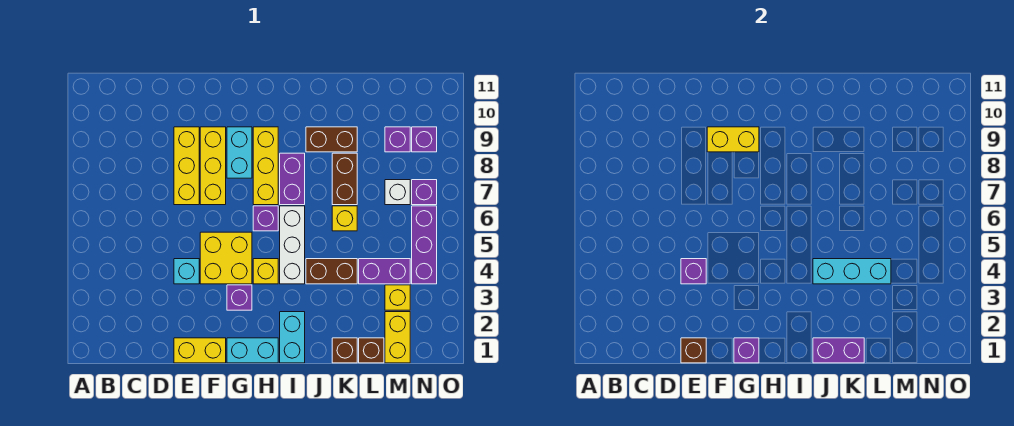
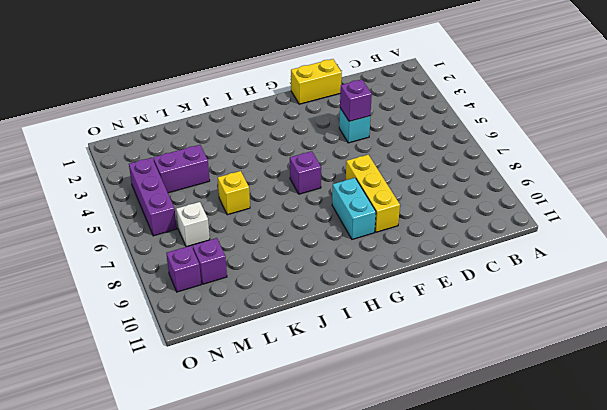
none -> yellow 1x3 brick [174,127,199,205]
none -> yellow 2x2 brick [200,232,252,284]
none -> cyan 1x2 brick [227,338,278,363]
none -> purple 1x1 brick [227,285,252,310]

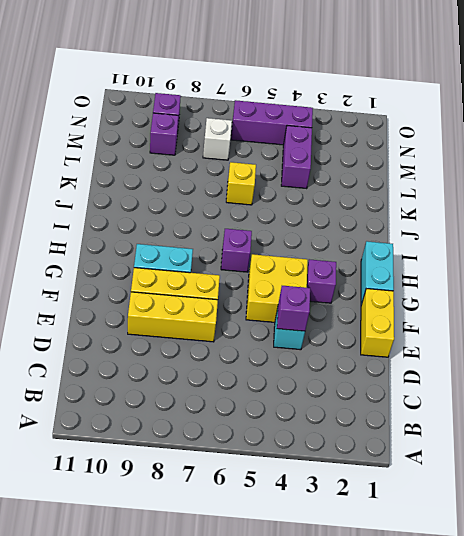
none -> yellow 1x1 brick [253,259,278,284]
none -> yellow 1x3 brick [253,127,278,205]
none -> cyan 1x2 brick [280,312,305,363]
none -> white 1x3 brick [280,206,305,284]

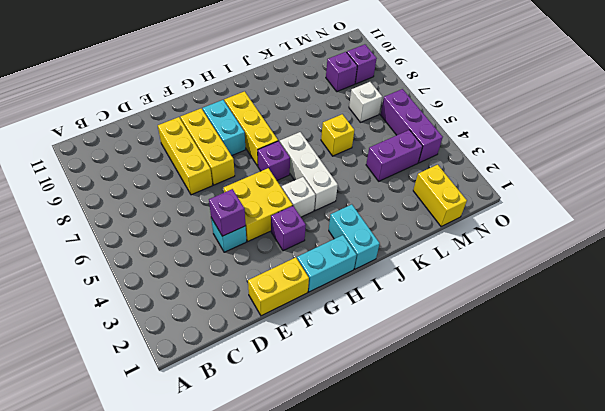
white 1x1 brick [282,177,315,217] -> yellow 1x1 brick [253,259,278,284]
none -> purple 1x2 brick [280,153,305,205]
none -> brown 1x2 brick [306,259,357,284]
none -> brown 1x2 brick [306,127,357,152]
none -> brown 1x1 brick [332,338,357,363]

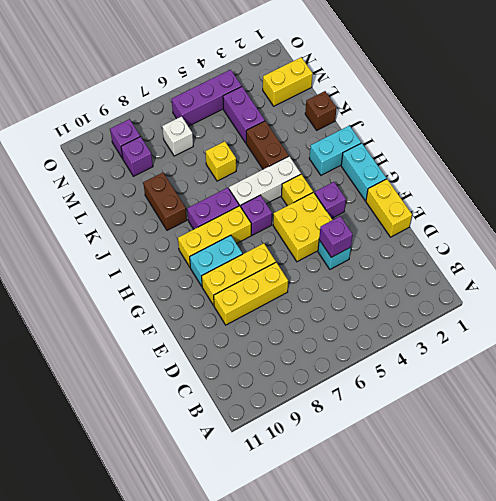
none -> brown 1x2 brick [332,153,357,205]
none -> brown 1x1 brick [359,338,384,363]
none -> yellow 1x1 brick [385,285,410,310]
none -> purple 1x1 brick [412,180,437,205]

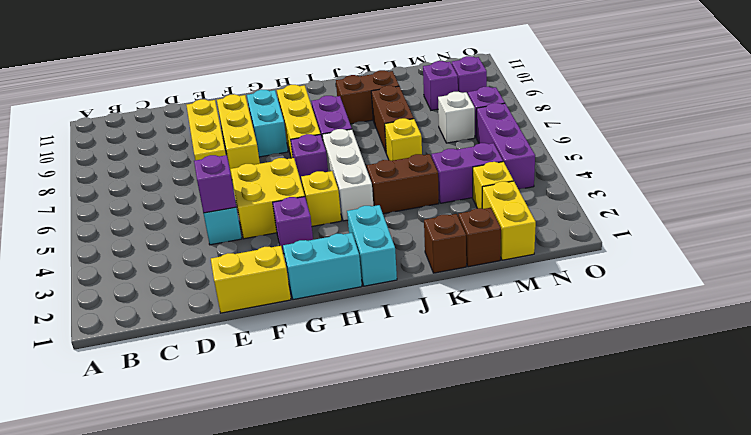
none -> brown 1x1 brick [681,338,706,363]
none -> yellow 1x2 brick [707,127,759,152]
none -> purple 1x1 brick [734,338,759,363]
none -> purple 1x2 brick [813,338,864,363]

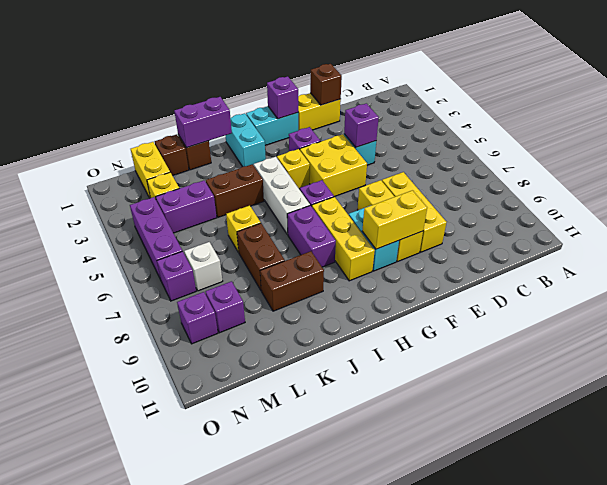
none -> cyan 1x3 brick [813,259,891,284]

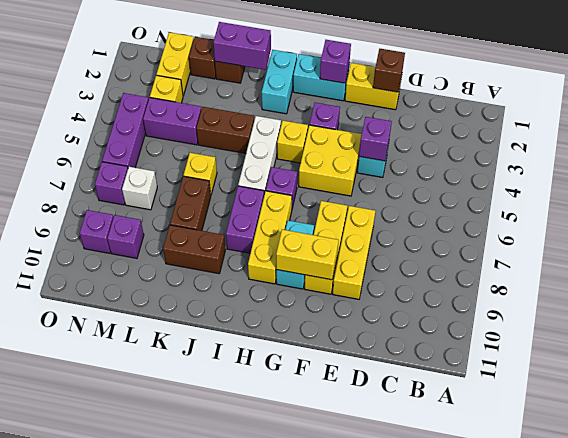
none -> cyan 1x3 brick [813,259,891,284]

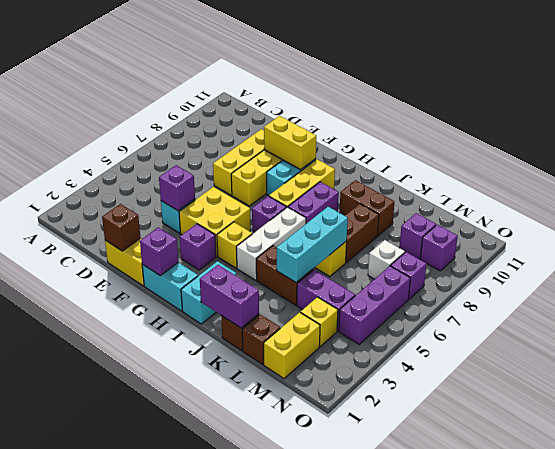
cyan 1x3 brick [277,207,348,282] -> cyan 1x3 brick turned to [813,259,891,284]

